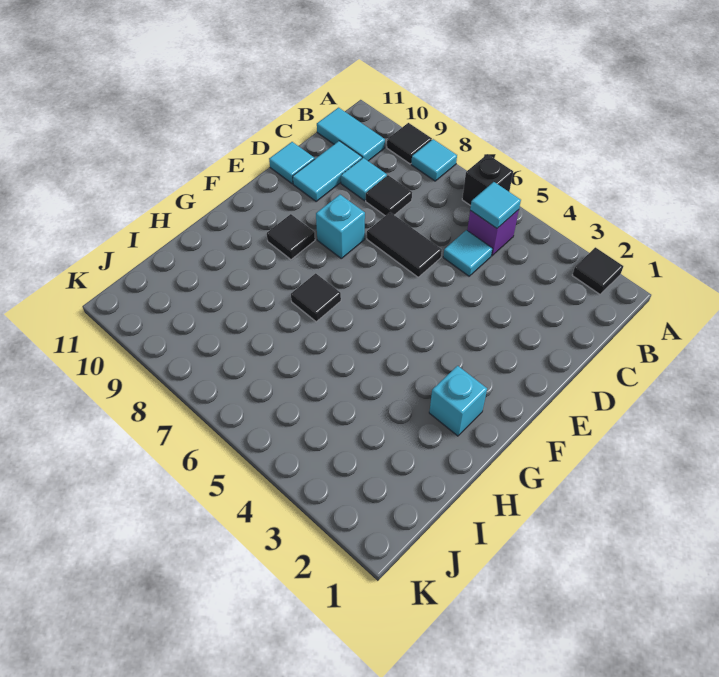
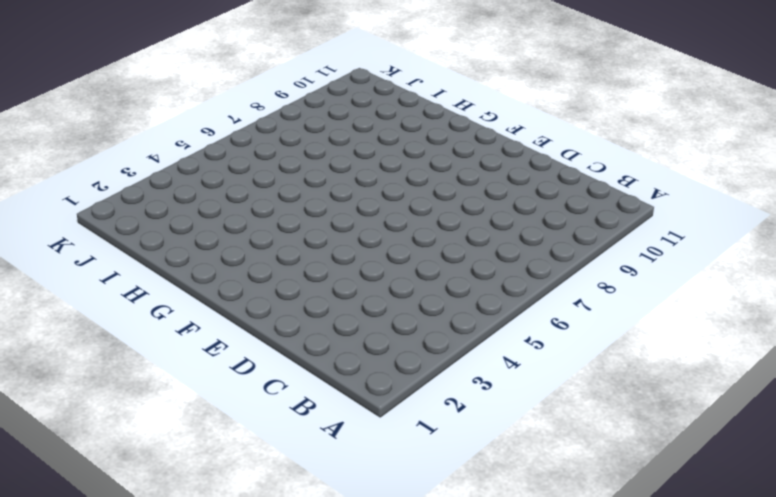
none -> black 1x1 tile [572,247,623,294]
none -> black 1x1 brick [462,154,513,206]
none -> cyan 1x1 tile [411,139,457,181]

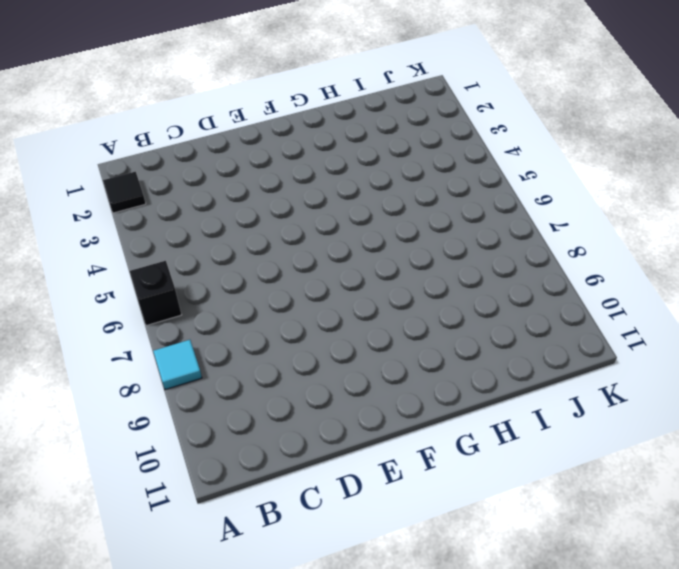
none -> black 1x1 tile [387,123,432,164]
none -> purple 1x1 brick [467,210,519,256]
none -> cyan 1x2 tile [317,108,385,161]

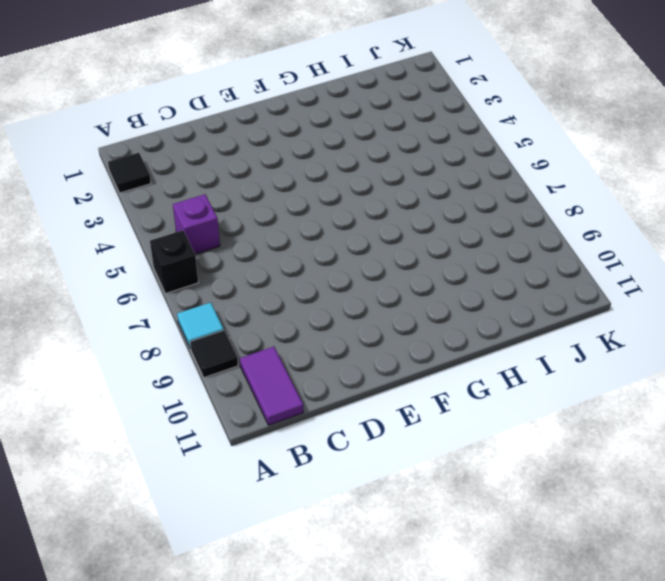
purple 1x2 tile [240,347,303,425] -> cyan 1x2 tile [317,108,385,161]
none -> cyan 1x1 tile [443,230,492,276]
none -> black 1x1 tile [366,175,412,216]
none -> cyan 1x1 tile [341,158,387,201]

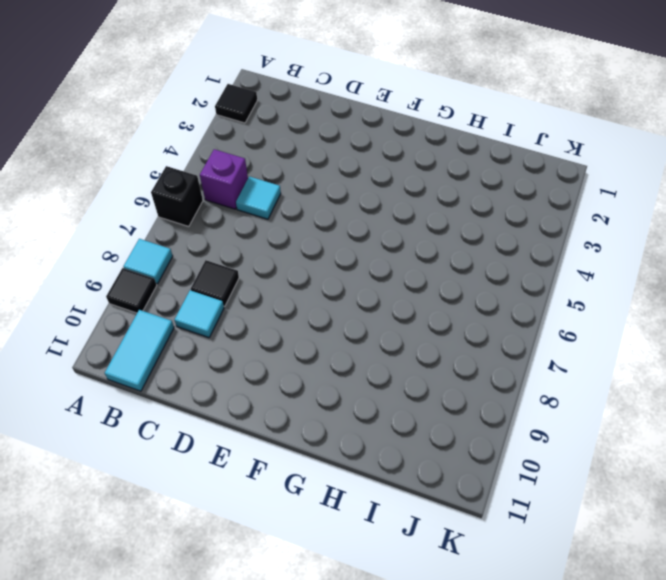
none -> cyan 1x2 tile [293,141,362,202]
none -> black 1x2 tile [367,212,442,277]
none -> cyan 1x1 tile [269,142,315,184]

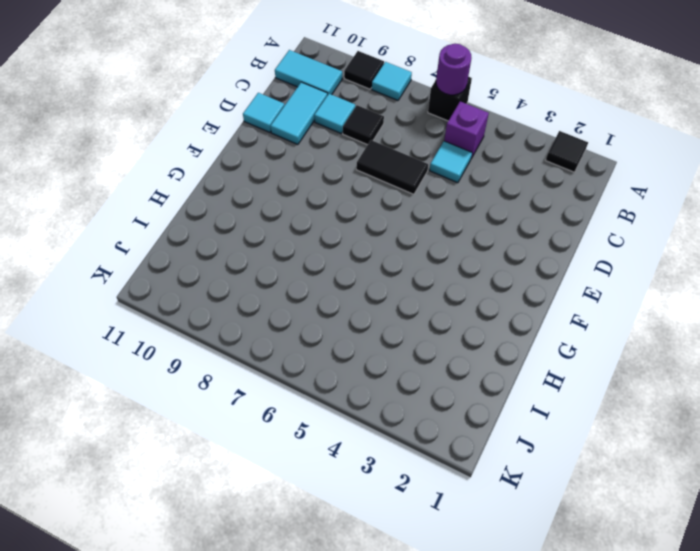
purple 1x1 round brick [436,44,471,95] -> none
none -> cyan 1x1 brick [316,195,365,258]
none -> black 1x1 tile [267,214,315,259]
none -> cyan 1x1 brick [429,366,487,436]

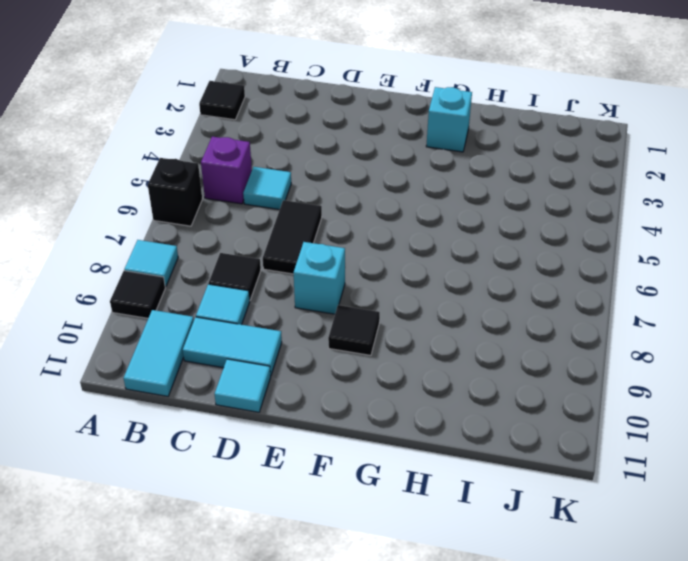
none -> black 1x1 tile [291,273,341,322]
none -> cyan 1x1 tile [470,182,521,228]

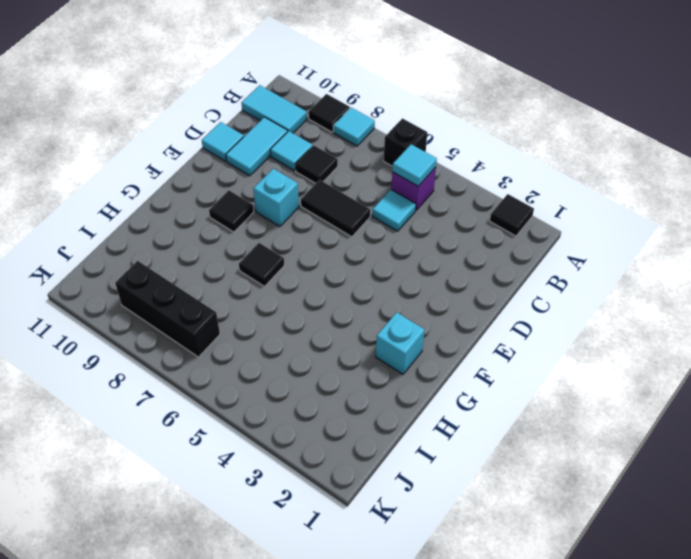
black 1x3 brick [115,261,220,357] -> none

